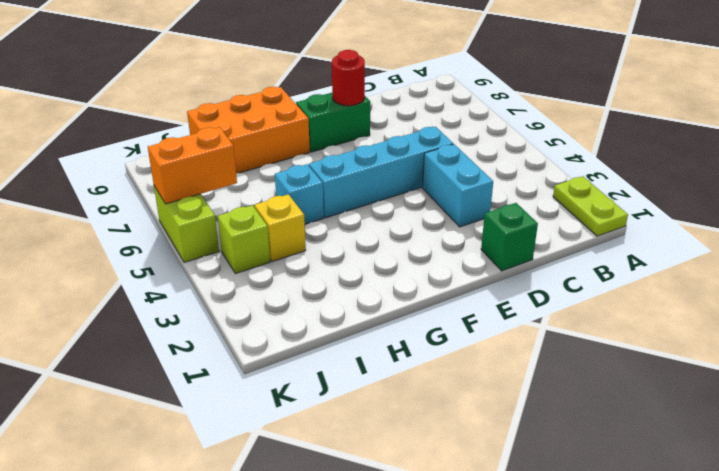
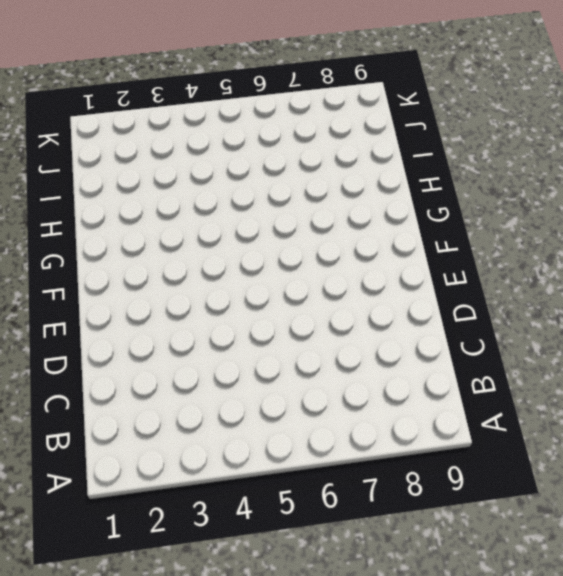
none -> lime 1x2 plate [553,176,628,236]
none -> green 1x1 brick [481,203,538,271]
none -> cyan 1x2 brick [423,144,493,227]

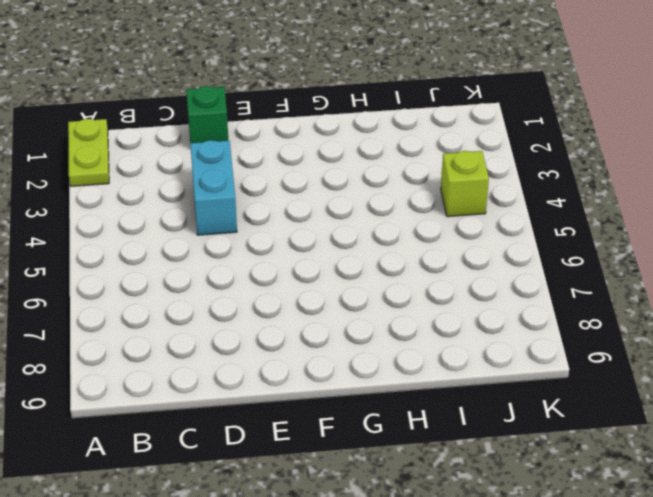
none -> cyan 1x4 brick [309,127,453,218]
none -> green 1x2 brick [296,93,370,152]
none -> orange 2x3 brick [187,87,310,173]

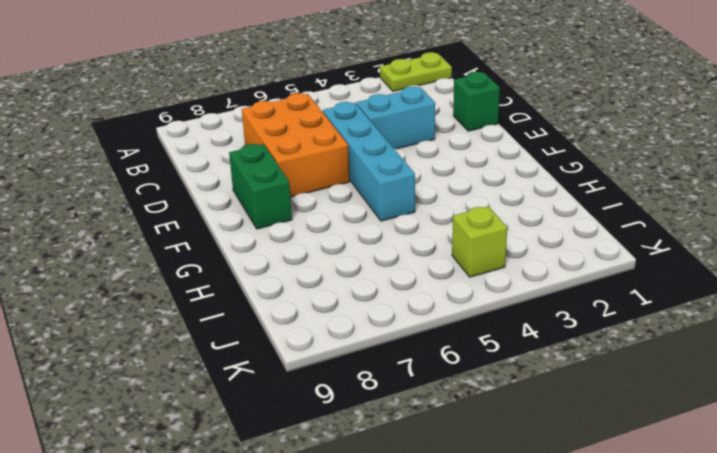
orange 2x3 brick [242,93,349,197] -> orange 2x3 brick moved to [187,87,310,173]
none -> cyan 1x1 brick [275,164,324,224]
none -> yellow 1x1 brick [254,194,306,262]
none -> lime 1x2 brick [154,186,219,263]

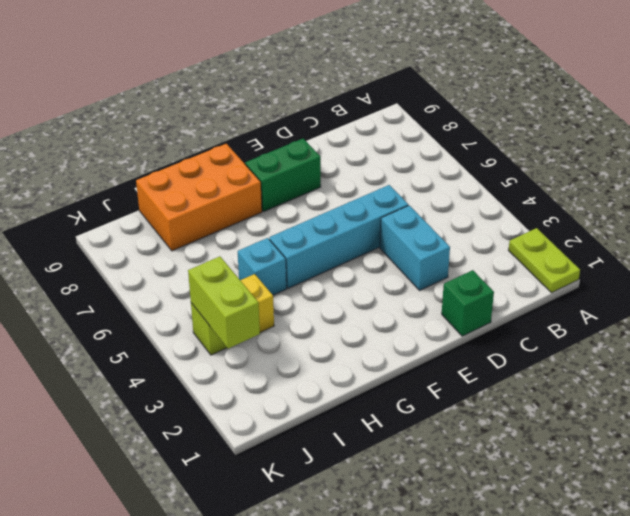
lime 1x2 brick [188,257,260,348] -> lime 1x2 brick moved to [154,186,219,263]
none -> red 1x1 round brick [332,50,365,106]
none -> orange 1x2 brick [148,127,237,204]

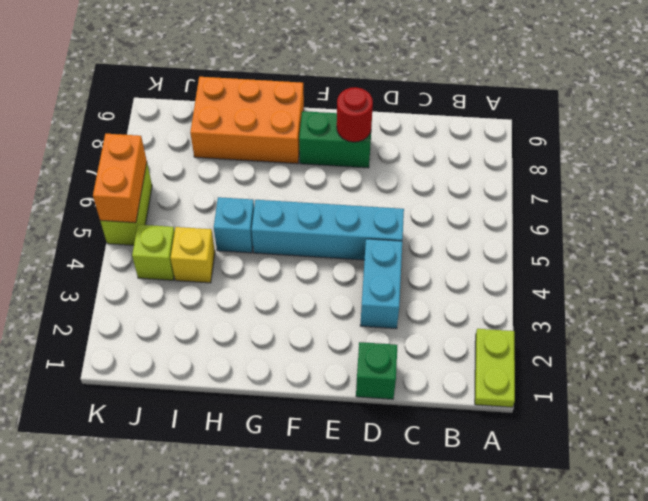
orange 1x2 brick [93,134,147,223] -> orange 1x2 brick turned to [148,127,237,204]

